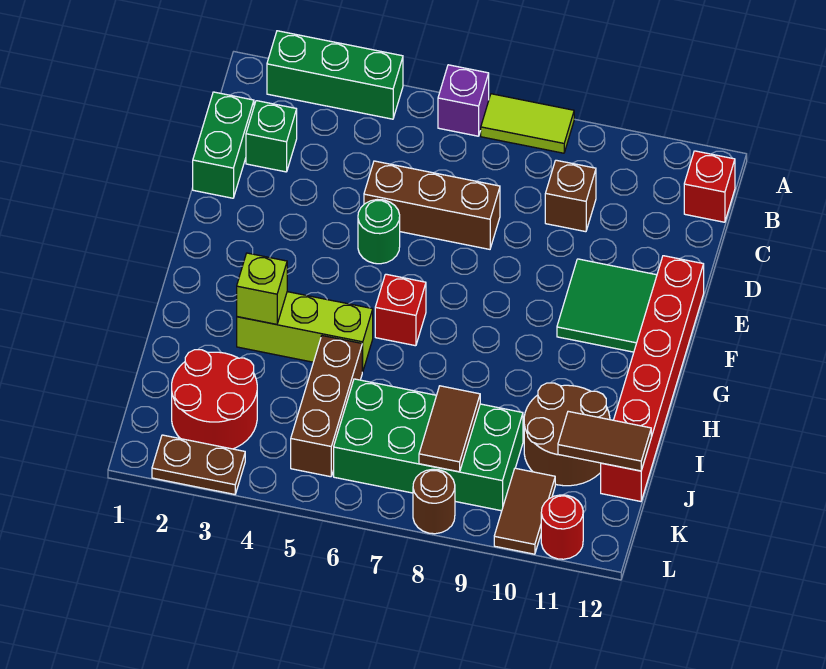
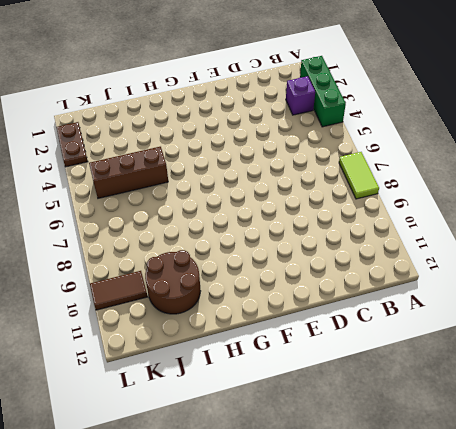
purple 1x1 brick [286,76,315,115] -> purple 1x1 brick moved to [438,65,489,136]
none -> red 1x1 brick [684,151,735,222]
none -> green 1x2 brick [193,92,254,198]
none -> green 1x1 brick [246,101,297,172]

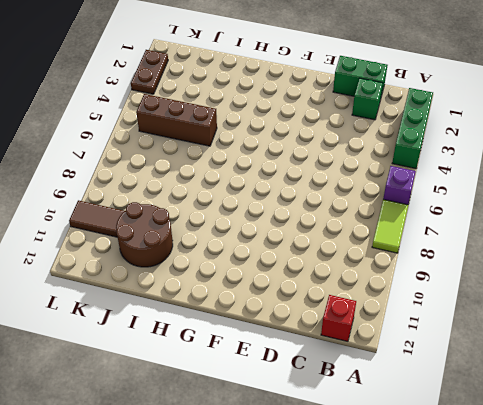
none -> brown 1x1 brick [545,160,596,232]
none -> brown 1x3 brick [364,161,500,249]
none -> green 1x1 round brick [358,199,400,264]

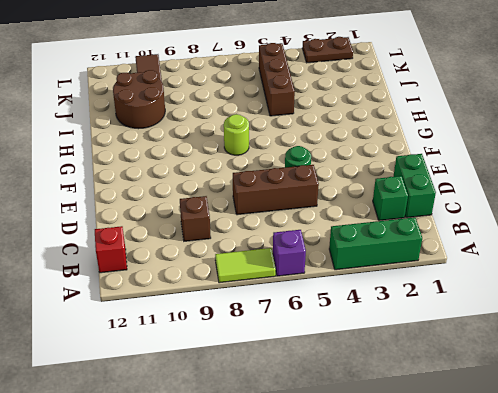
lime 1x1 round brick [224,114,249,155] -> none
none -> green 2x2 tile [557,259,657,352]
none -> red 1x6 brick [601,256,704,501]
none -> red 1x1 brick [375,274,426,346]

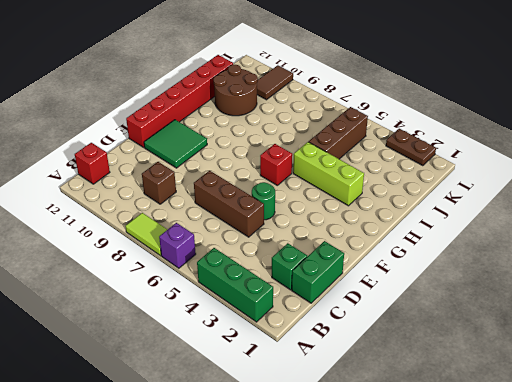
none -> red 2x2 round brick [172,350,257,449]
none -> green 2x4 brick [334,379,523,511]
none -> brown 1x1 round brick [413,469,455,534]

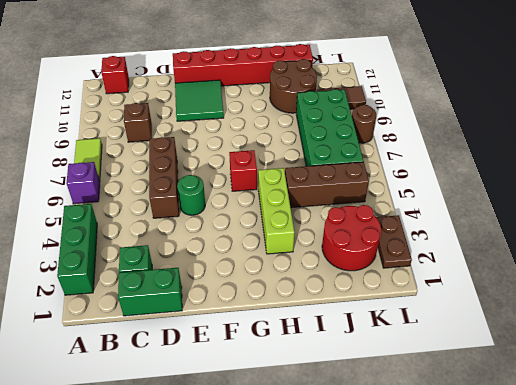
none -> red 1x1 round brick [541,495,583,559]
none -> lime 1x1 brick [237,253,287,324]
none -> brown 1x2 tile [419,386,480,472]

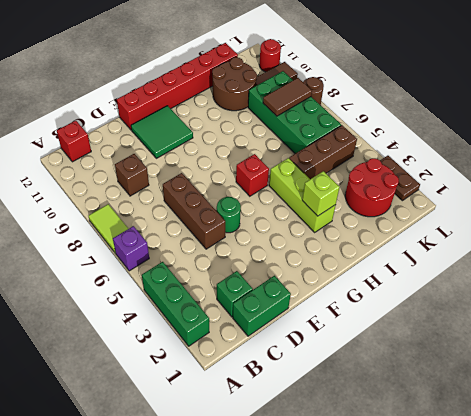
none -> brown 1x2 tile [558,411,651,471]

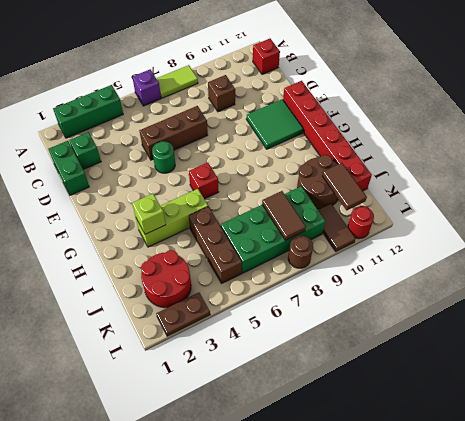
brown 1x2 tile [322,163,367,210] -> brown 1x2 tile turned to [558,411,651,471]

